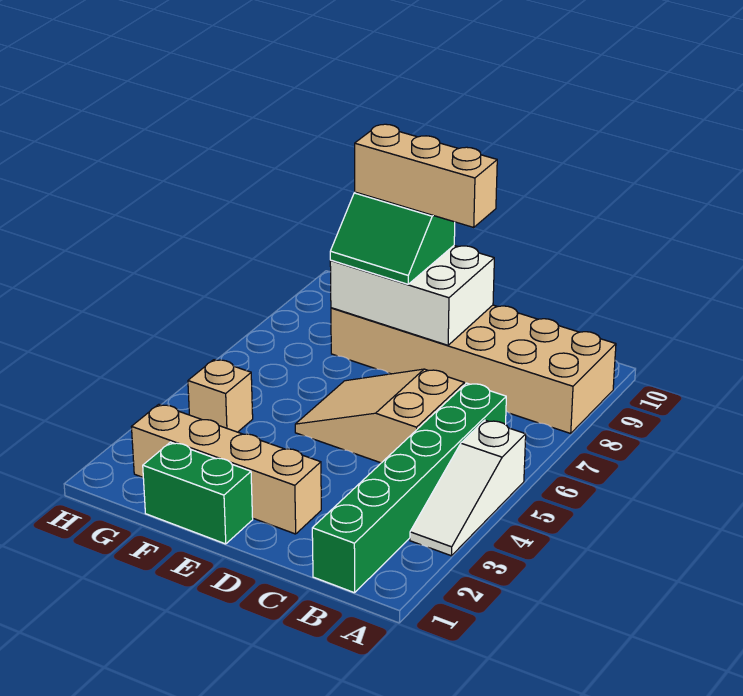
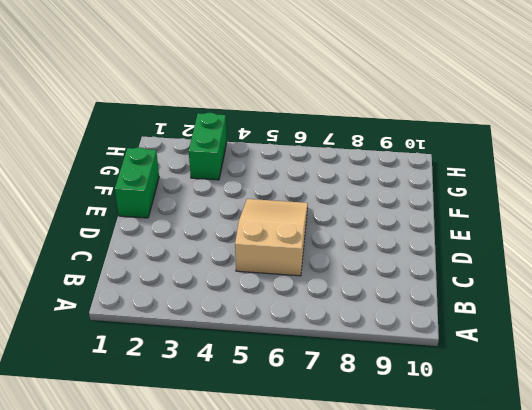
green 1x2 brick [189,113,227,180] -> none
none -> white 1x3 slope [410,420,526,556]
none -> tan 2x6 brick [331,305,616,433]

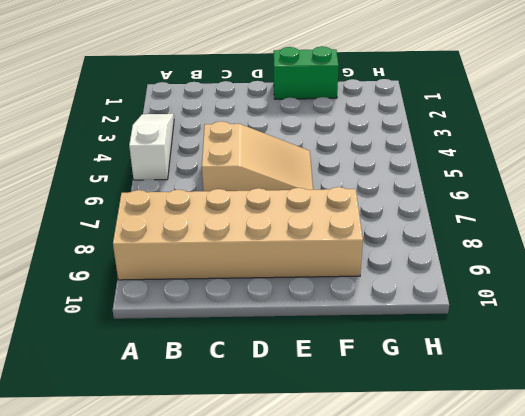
none -> green 1x6 brick [312,383,506,593]
none -> tan 1x4 brick [132,404,321,534]

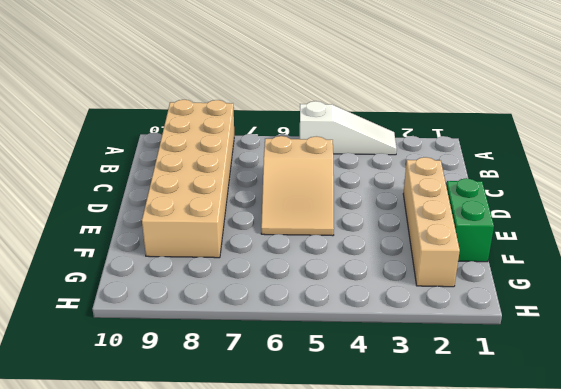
none -> green 1x6 brick [312,383,506,593]
none -> tan 1x1 brick [188,360,253,432]

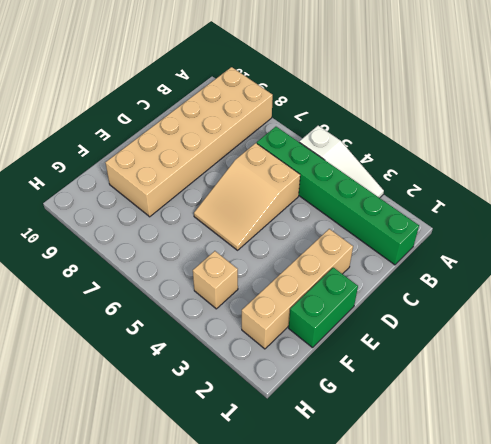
none -> white 2x3 brick [330,246,494,345]
none -> green 2x2 slope [330,192,455,284]

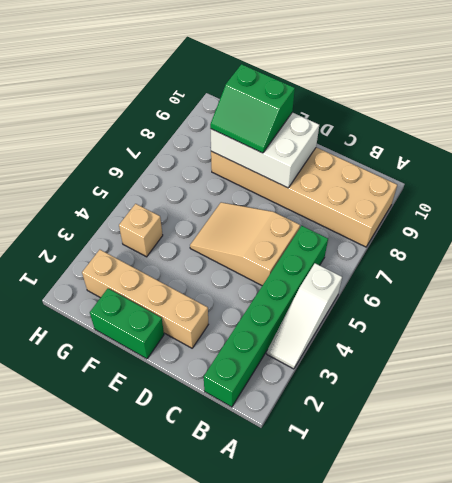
none -> tan 1x3 brick [355,124,497,227]

